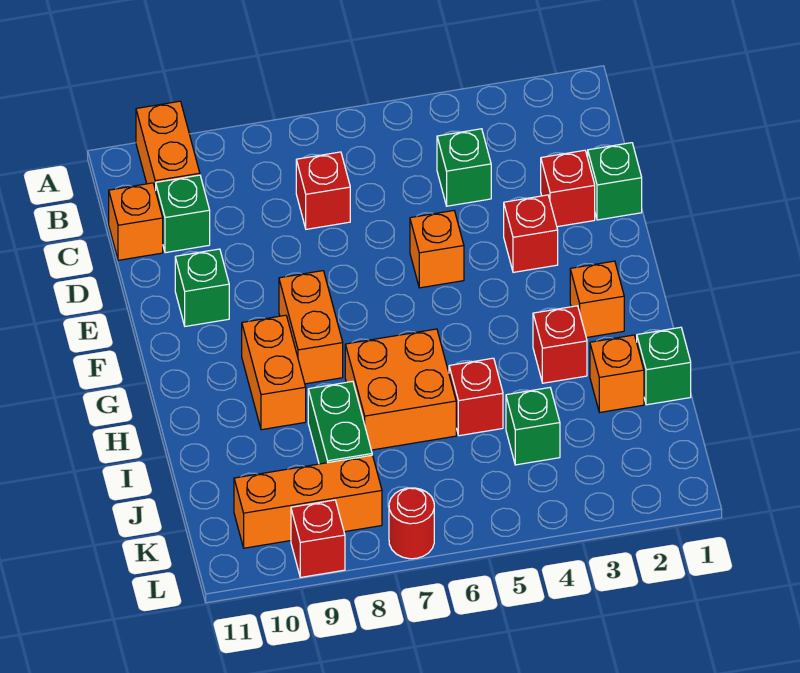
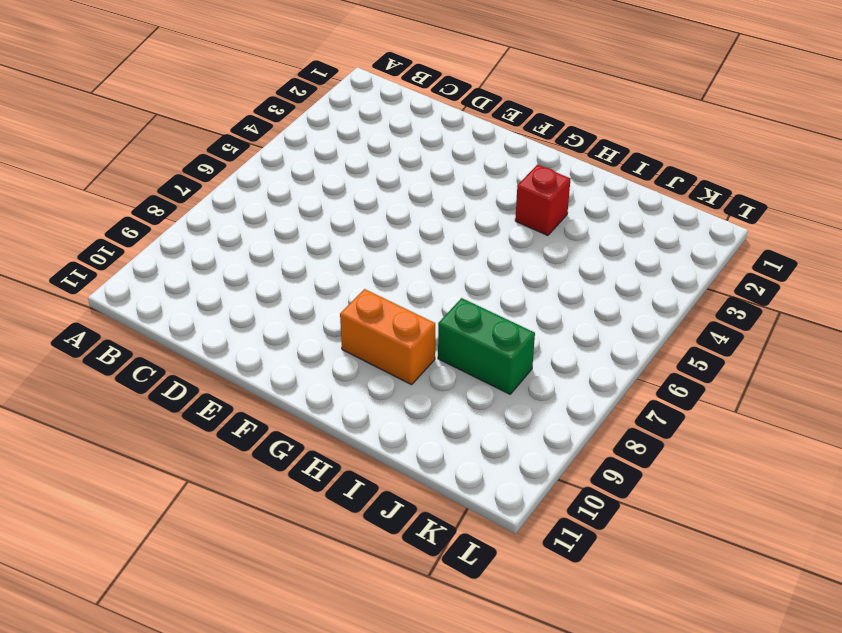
none -> orange 1x2 brick [136,101,200,190]
none -> green 1x1 brick [437,129,491,206]
none -> red 1x1 brick [296,152,350,229]

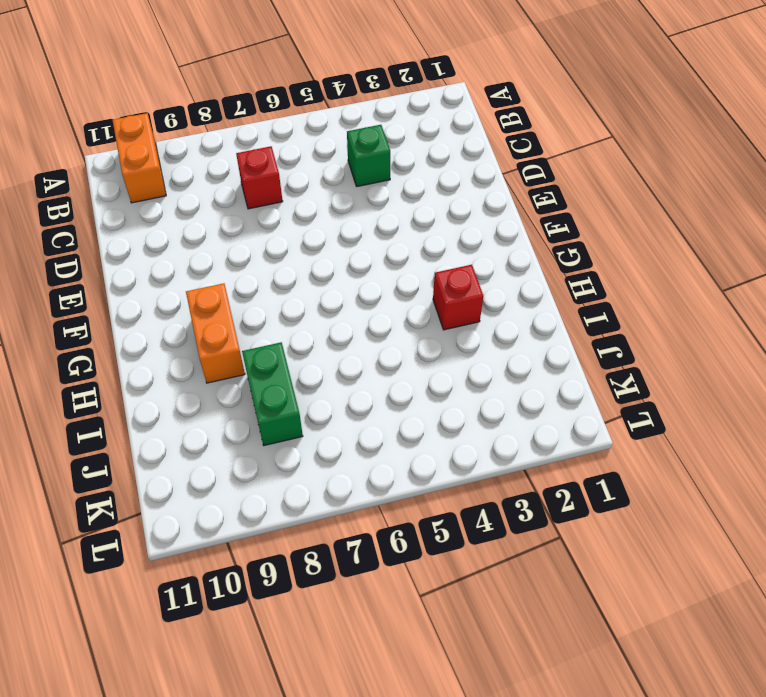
none -> green 1x1 brick [156,175,210,253]
none -> orange 1x1 brick [109,183,163,260]
none -> green 1x1 brick [588,143,642,220]

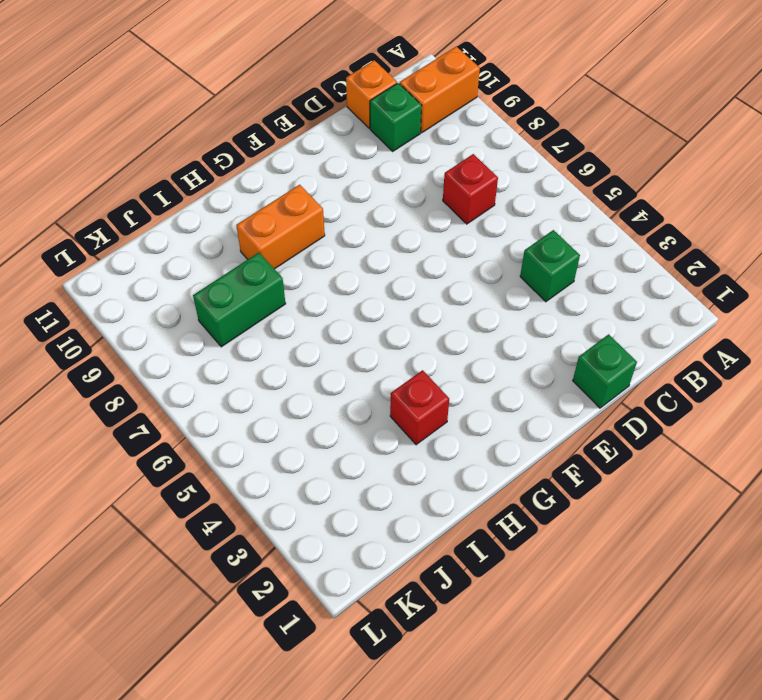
none -> red 1x1 brick [541,150,595,227]
none -> red 1x1 brick [504,195,558,272]
none -> orange 1x1 brick [410,211,464,288]

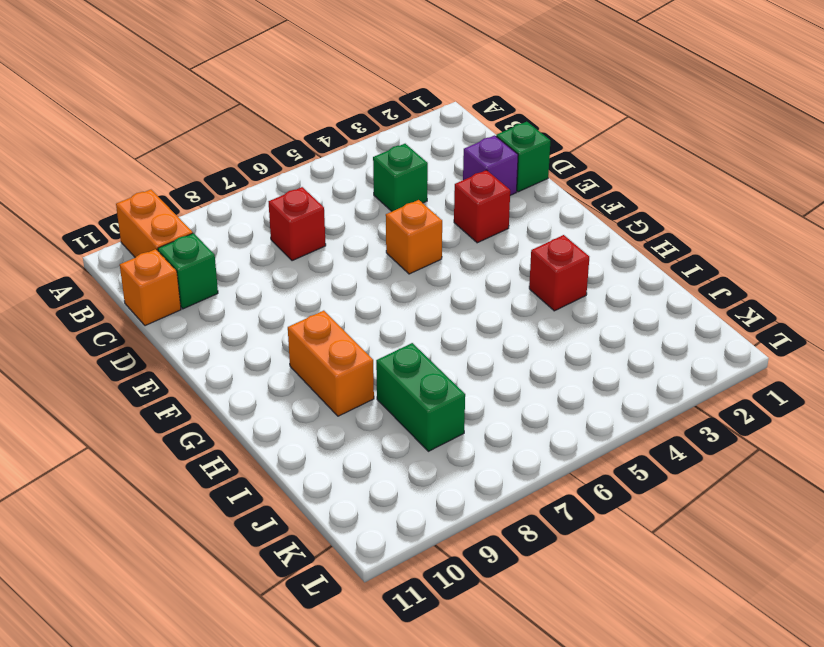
purple 1x1 brick [463,135,518,195] -> red 1x1 brick [541,150,595,227]
none -> green 1x1 brick [175,249,229,326]
none -> orange 1x2 brick [279,271,343,384]
none -> orange 1x1 brick [570,261,624,338]

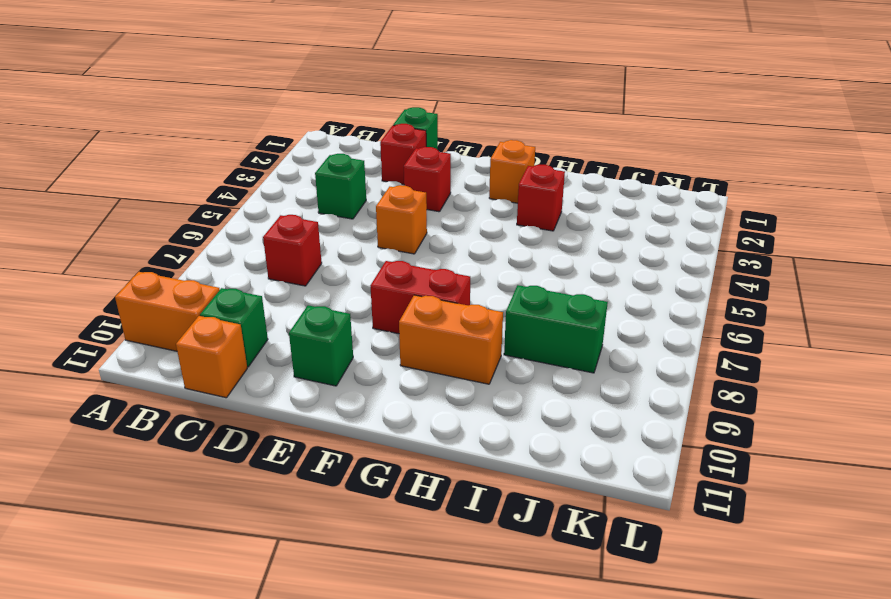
red 1x2 brick [370,261,470,334] -> orange 1x2 brick [279,271,343,384]
none -> orange 2x2 brick [345,329,456,450]
none -> green 1x1 brick [637,327,691,405]
none -> orange 1x1 brick [590,335,644,413]

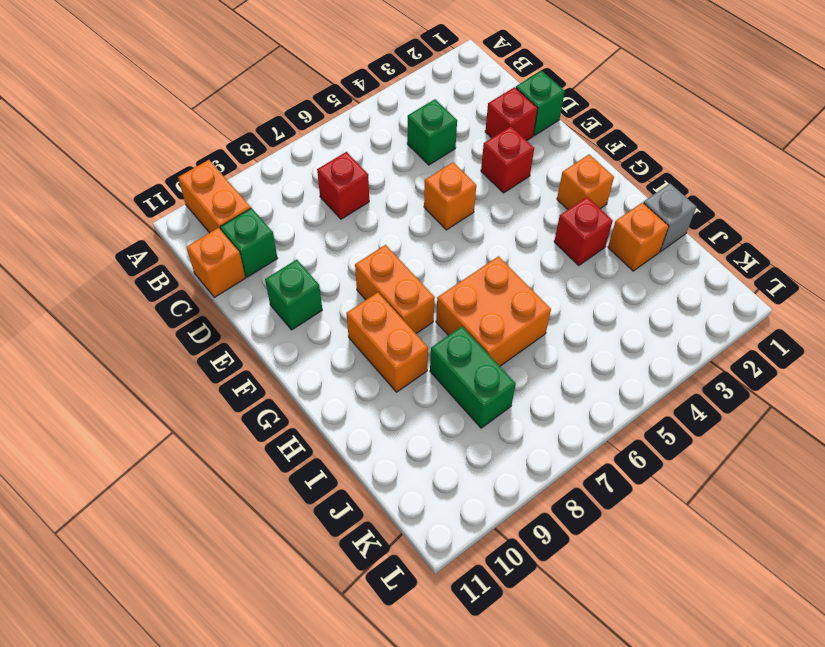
grey 1x1 brick [643,184,697,252] -> green 1x1 brick [637,327,691,405]
none -> red 1x1 brick [449,358,503,436]
none -> green 1x1 brick [506,388,560,465]
none -> orange 1x3 brick [234,455,382,548]

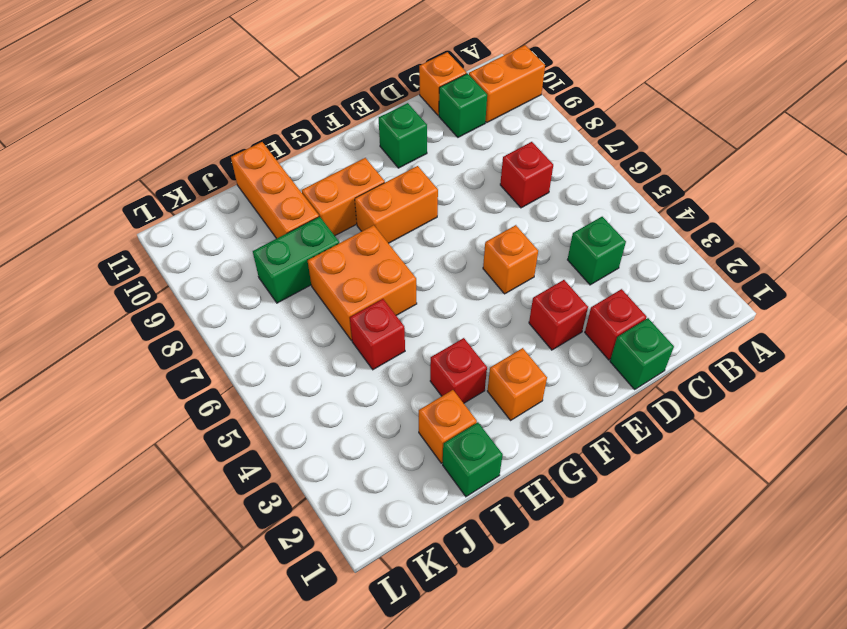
orange 1x3 brick [231,142,319,239] -> orange 1x3 brick moved to [234,455,382,548]
none -> green 1x1 brick [506,388,560,465]
none -> red 1x1 round brick [389,488,434,559]
none -> red 1x1 brick [291,500,345,577]

